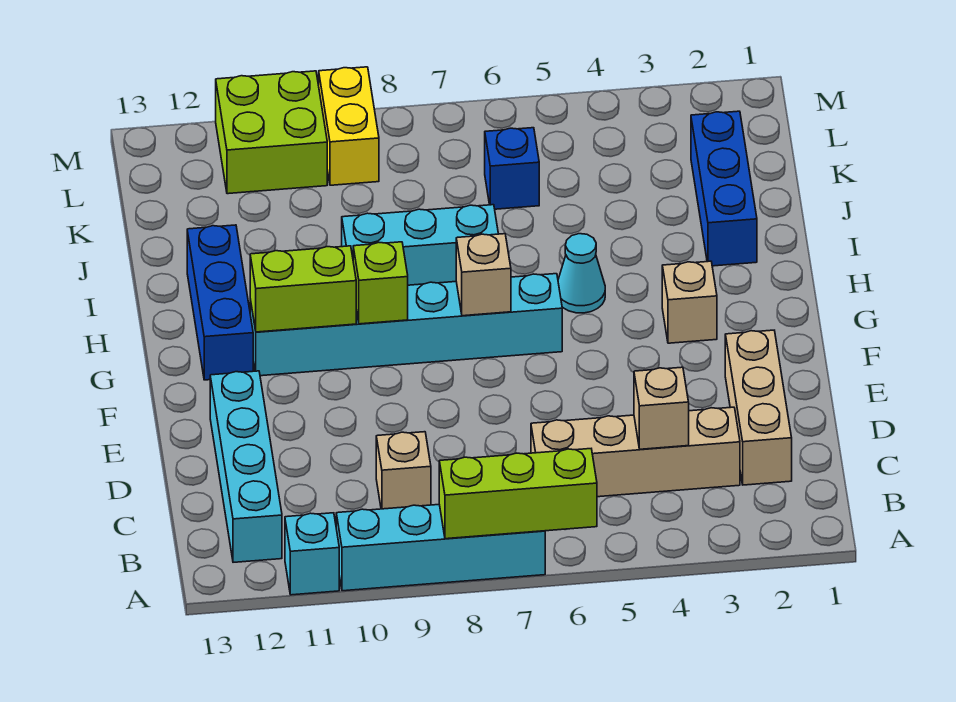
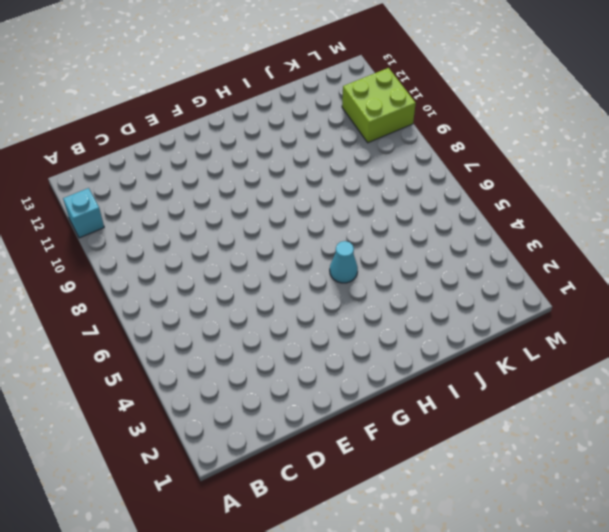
none -> cyan 1x4 brick [336,505,545,591]
none -> cyan 1x4 brick [210,371,282,562]
none -> tan 1x3 brick [725,330,792,485]

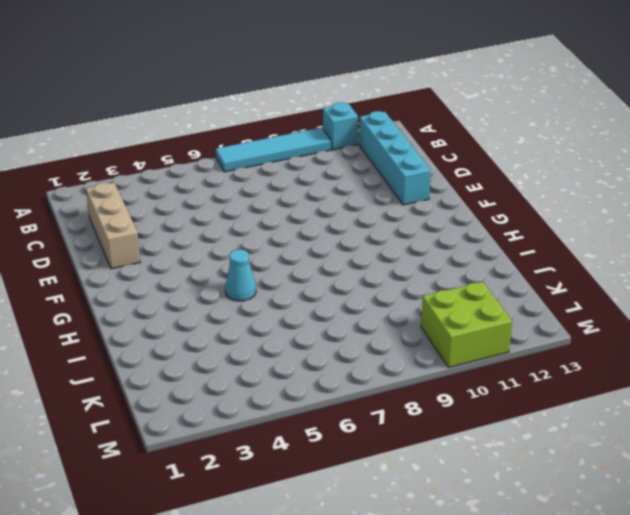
cyan 1x4 tile [216,128,331,172] -> cyan 1x4 brick [336,505,545,591]
none -> tan 1x4 brick [531,407,740,497]
none -> tan 1x1 brick [376,432,431,509]
none -> tan 1x1 brick [662,261,717,343]

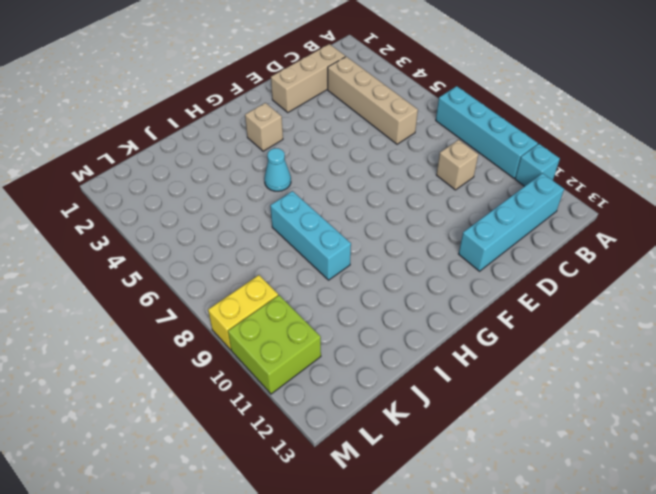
none -> cyan 1x6 brick [250,274,562,376]
none -> blue 1x3 brick [187,225,253,380]
none -> blue 1x3 brick [691,111,757,266]

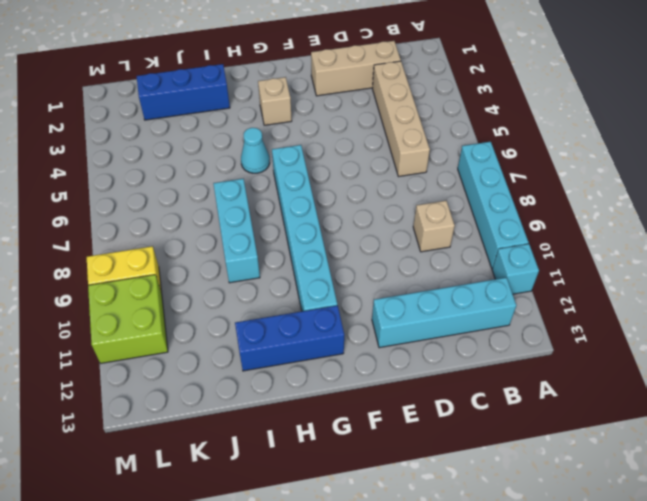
none -> blue 1x1 brick [485,128,539,209]
none -> lime 1x3 brick [439,449,597,539]
none -> tan 1x1 brick [634,367,689,449]

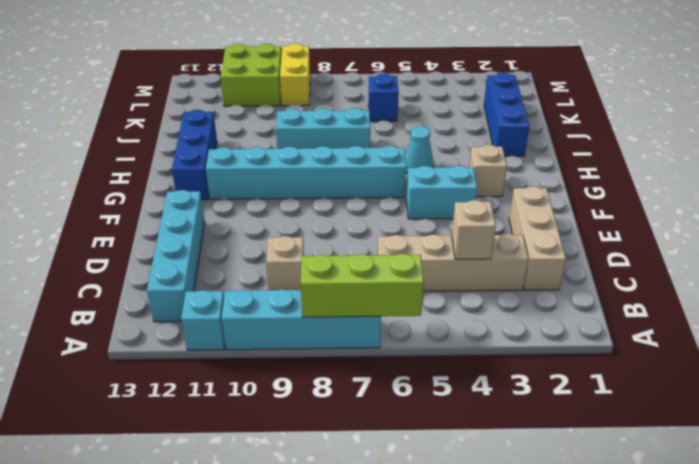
cyan 1x2 brick [406,165,477,219] -> none
none -> tan 1x1 brick [456,234,511,316]
none -> lime 1x1 brick [353,242,408,324]
none -> lime 1x2 brick [250,246,356,332]

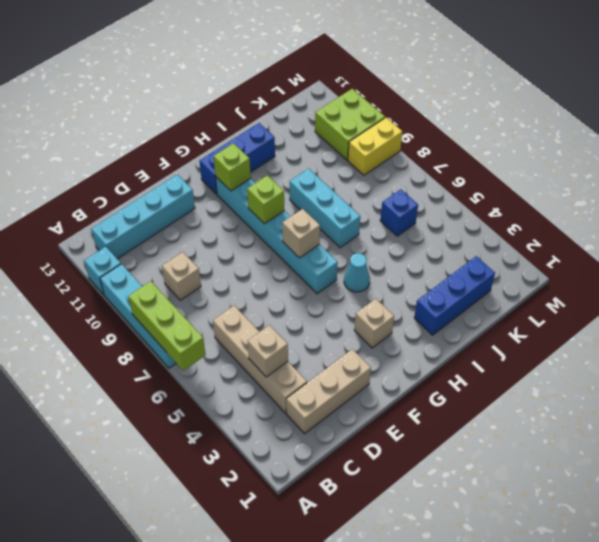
lime 1x1 brick [213,143,251,191] -> lime 1x2 brick [250,246,356,332]

